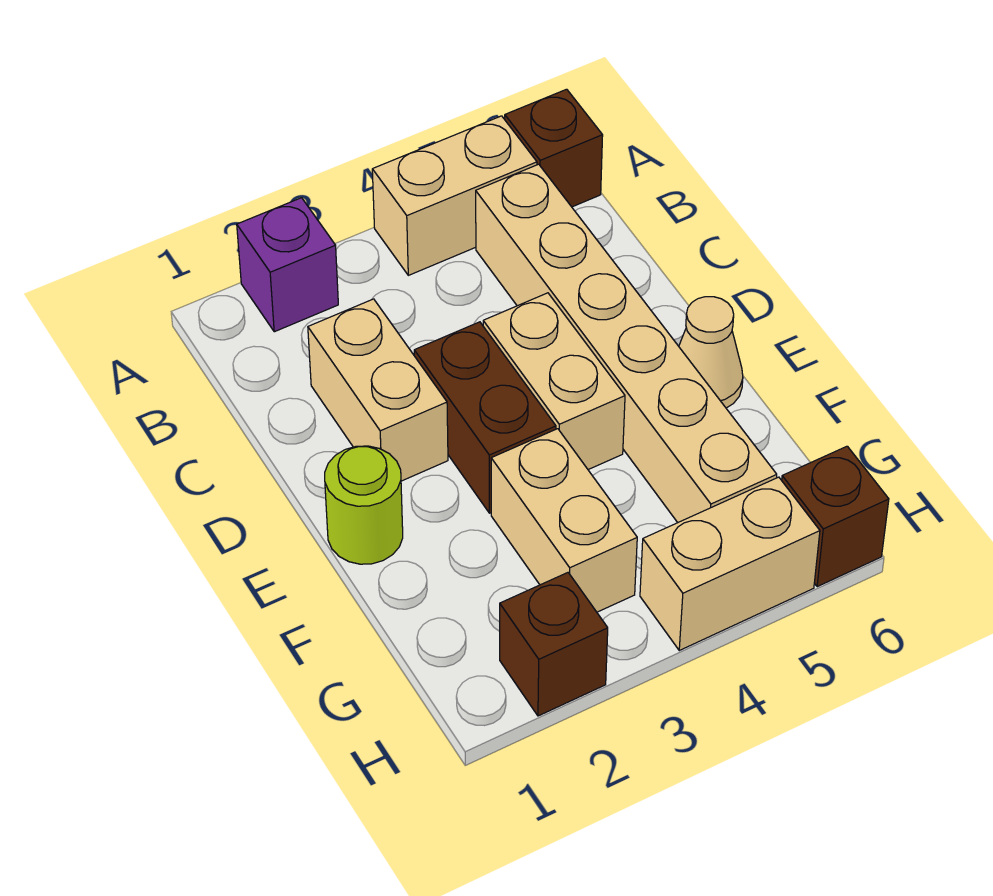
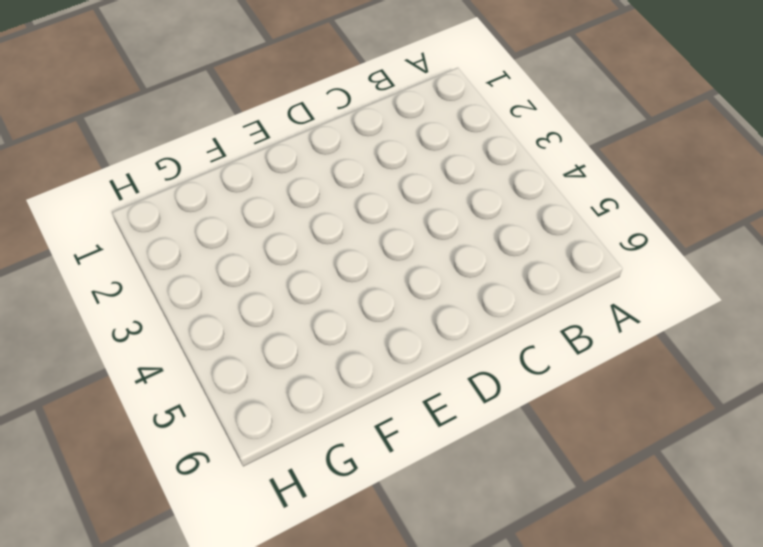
none -> purple 1x1 brick [237,198,338,332]
none -> tan 1x2 brick [372,116,537,275]
none -> brown 1x1 brick [505,89,603,207]

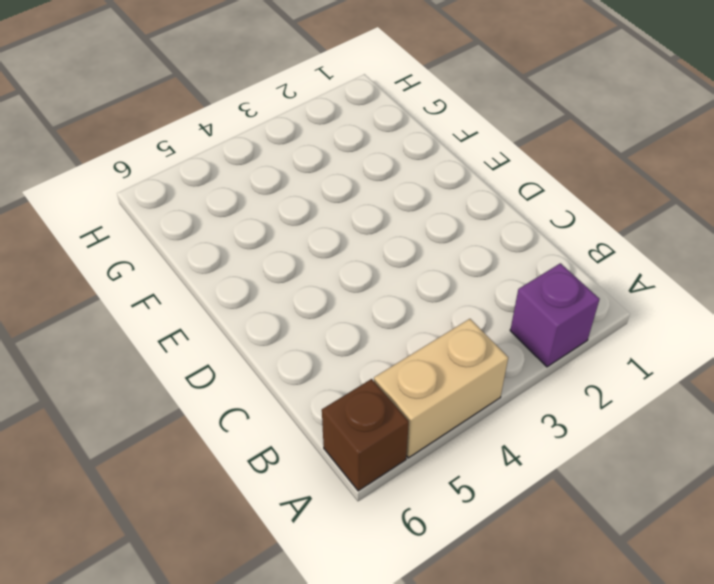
none -> tan 1x6 brick [476,164,777,523]
none -> tan 1x2 brick [308,299,448,481]
none -> brown 1x2 brick [414,322,556,513]

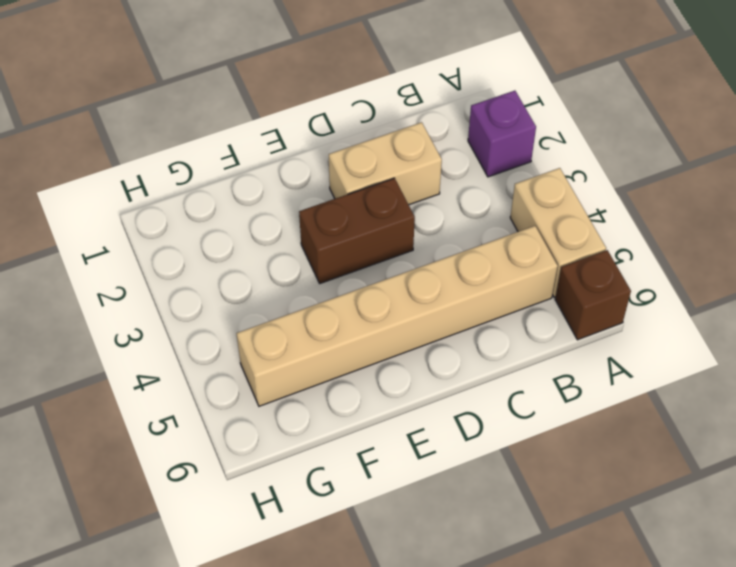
none -> tan 1x2 brick [483,293,625,470]
none -> lime 1x1 round brick [325,446,403,564]
none -> tan 1x1 cone [679,297,743,408]

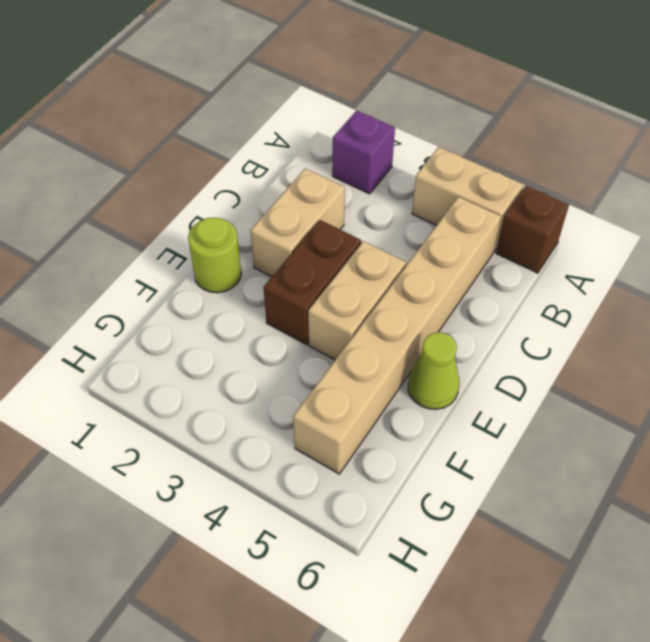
lime 1x1 cone [408,332,459,409] -> tan 1x1 cone [679,297,743,408]
none -> tan 1x2 brick [491,429,637,612]
none -> brown 1x1 brick [500,573,608,716]
none -> tan 1x2 brick [640,477,820,650]

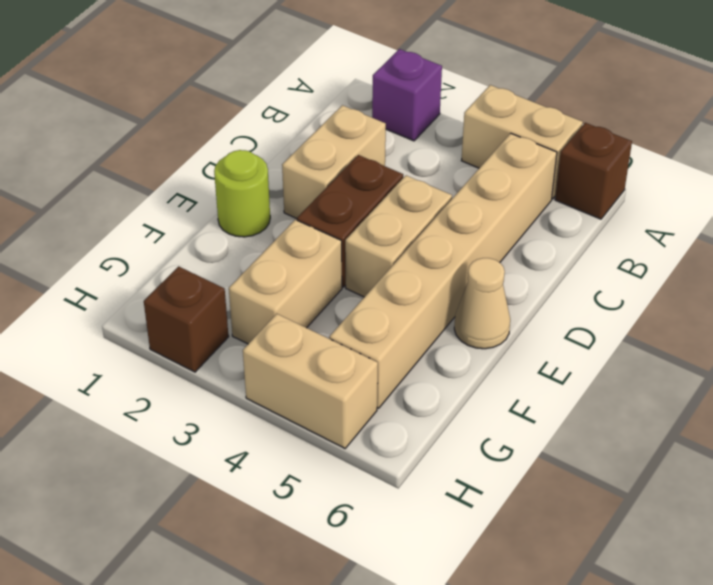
none -> brown 1x1 brick [782,446,889,587]

